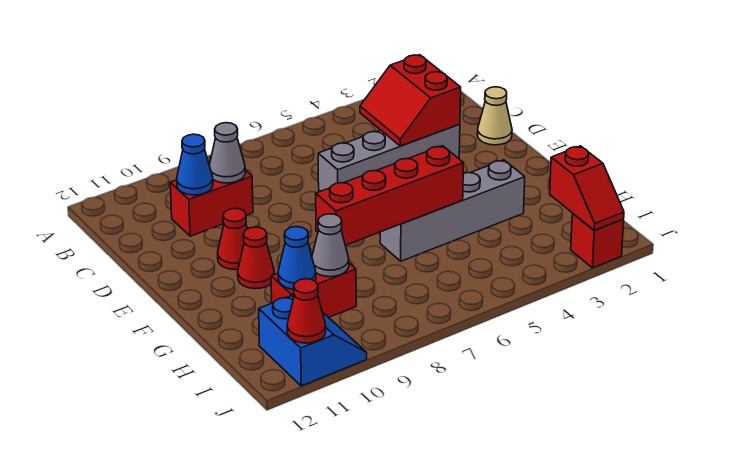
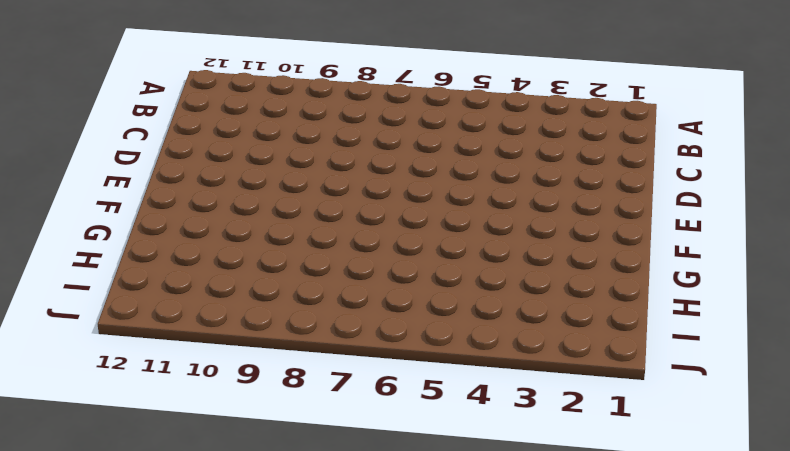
none -> red 1x2 brick [170,170,253,236]
none -> tan 1x1 cone [477,87,512,145]
none -> grey 1x4 brick [318,124,460,191]

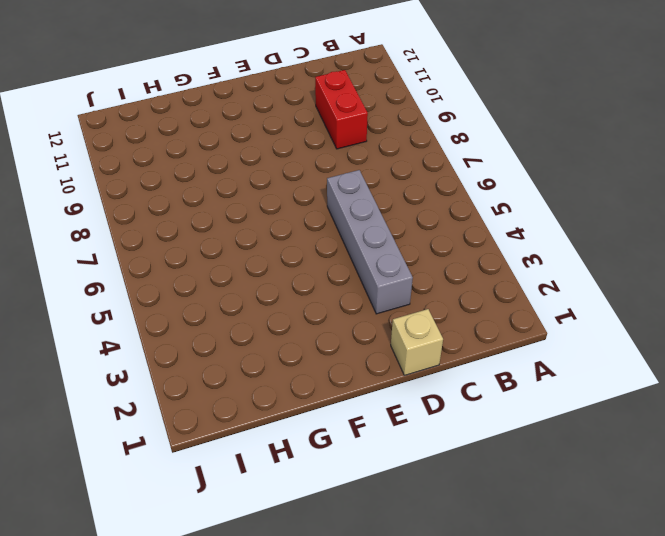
tan 1x1 brick [391,309,443,375] -> tan 1x1 cone [477,87,512,145]
none -> red 1x1 cone [218,208,247,270]
none -> red 1x1 cone [238,227,274,289]
none -> grey 1x4 brick [380,160,525,261]

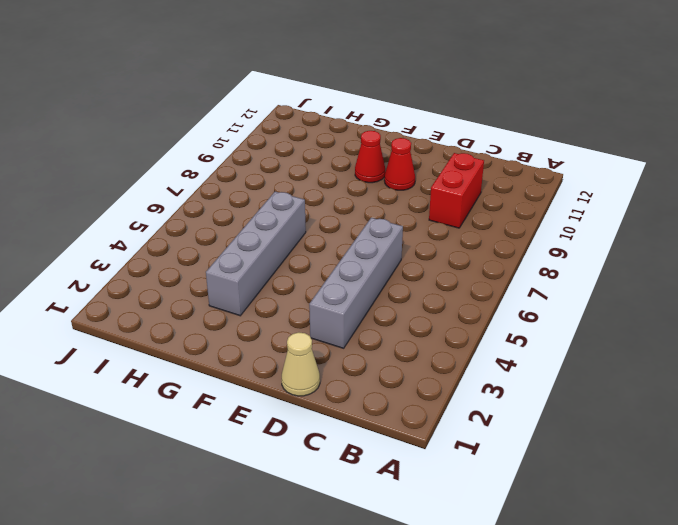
none -> red 1x2 brick [271,263,356,317]
none -> blue 2x2 slope [259,296,367,386]
none -> red 1x1 brick [571,214,624,268]

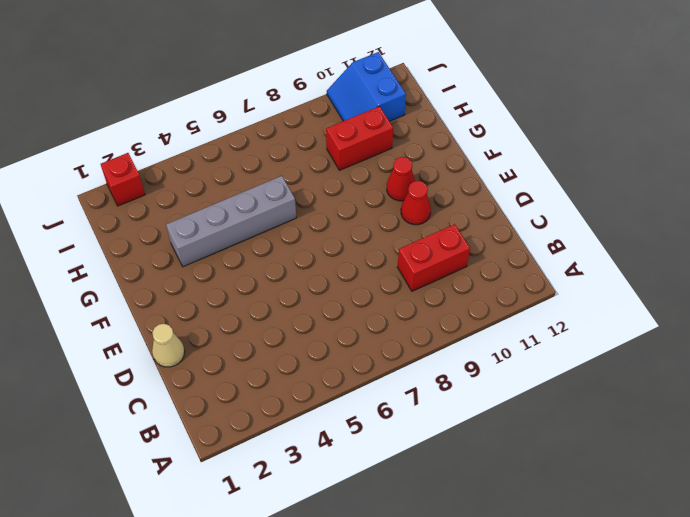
none -> grey 1x4 brick [318,124,460,191]
none -> red 2x2 slope [360,55,461,146]
none -> grey 1x1 cone [209,123,245,183]

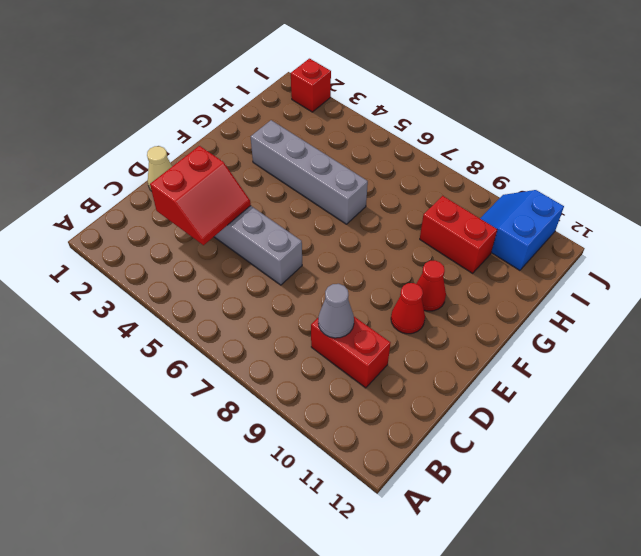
none -> blue 1x1 cone [177,134,213,195]
none -> red 1x4 brick [316,146,464,245]
none -> grey 1x1 cone [312,214,349,277]

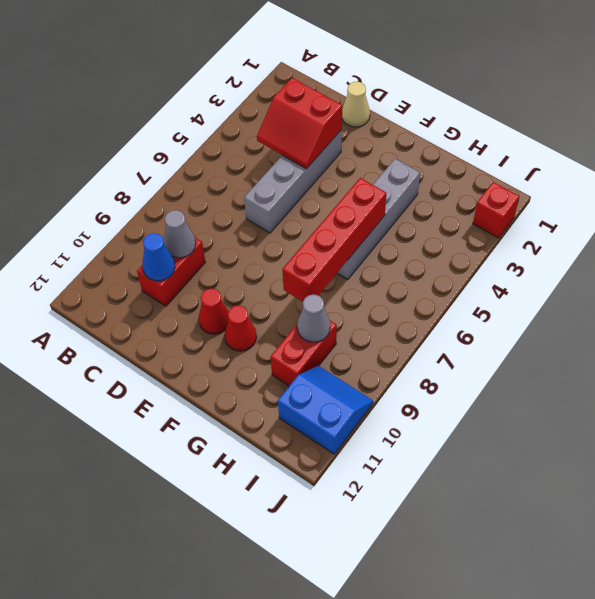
none -> blue 1x1 cone [278,227,316,289]
none -> red 1x2 slope [550,146,624,230]
none -> red 1x1 cone [287,279,326,343]

